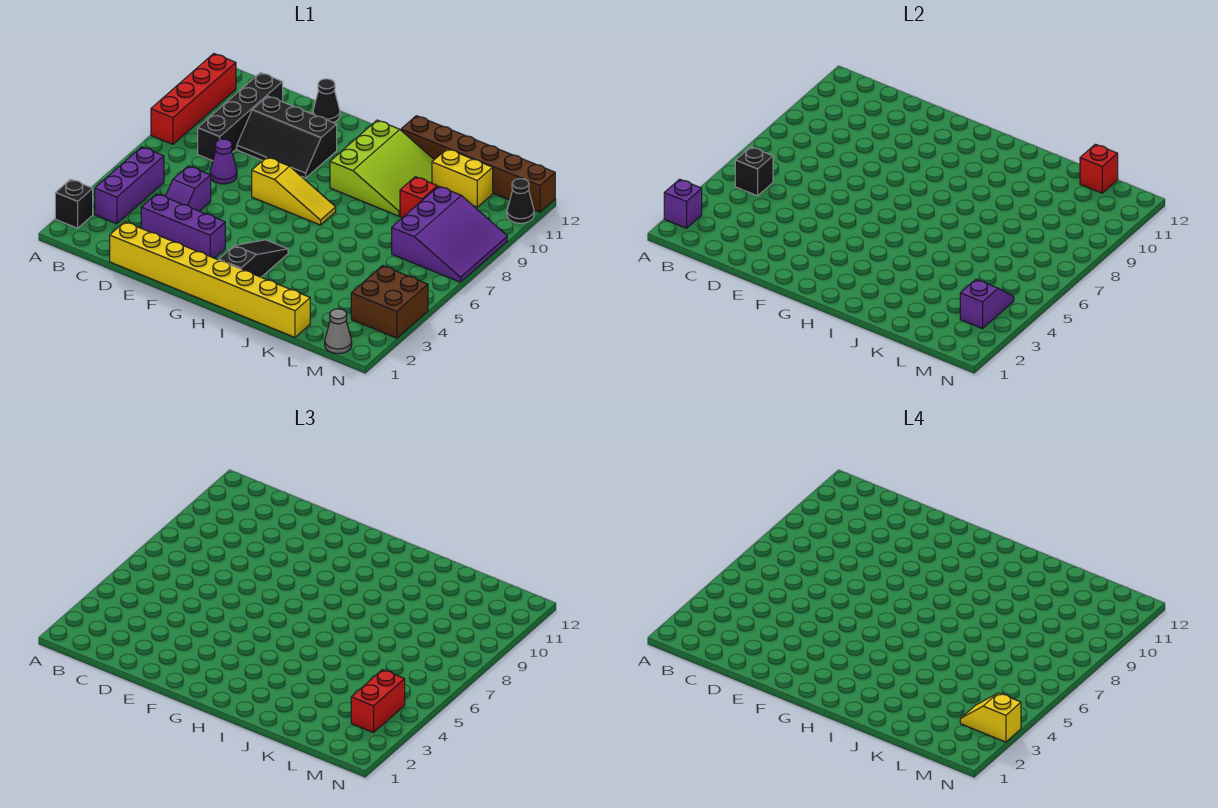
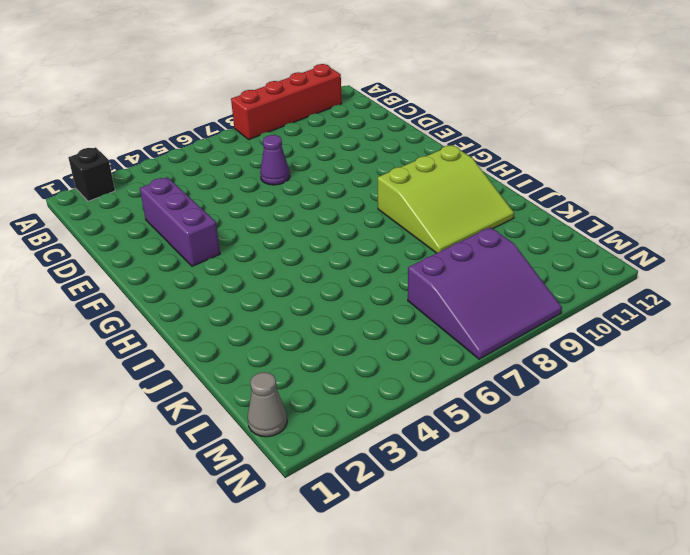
none -> purple 1x3 brick [95,147,164,224]
none -> black 1x4 brick [198,73,283,161]
none -> yellow 1x8 brick [110,222,310,337]

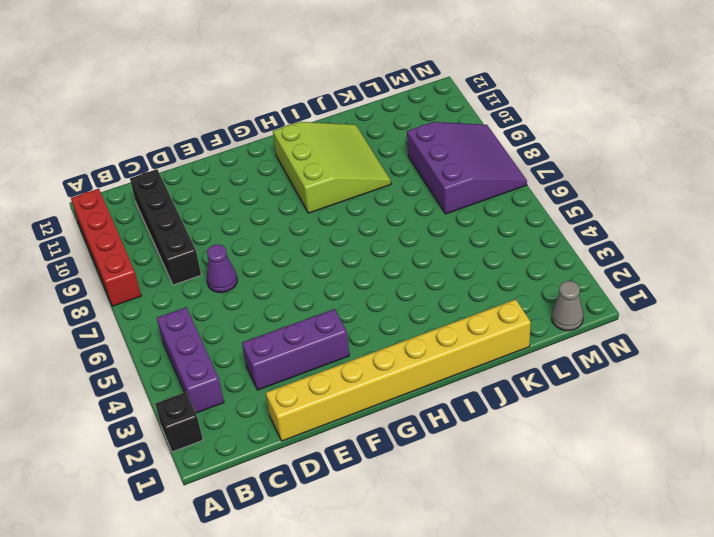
none -> purple 1x2 slope [166,166,211,211]
none -> black 2x3 slope [237,96,337,178]
none -> black 1x1 cone [313,79,340,122]

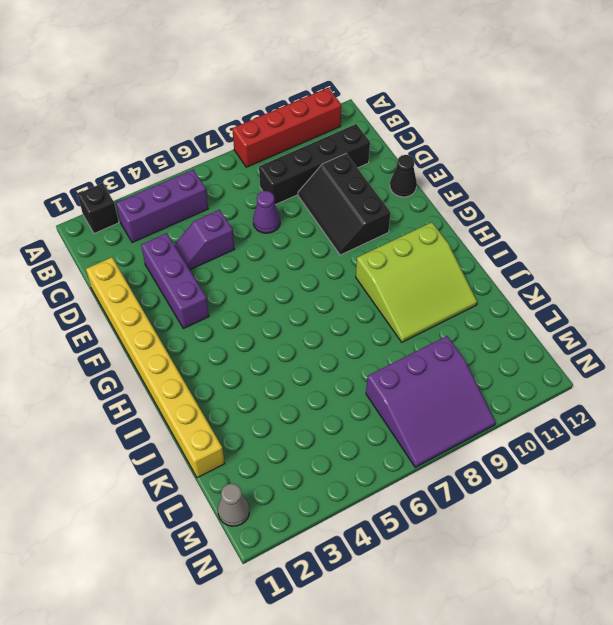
none -> yellow 1x3 slope [252,157,336,225]
none -> black 1x3 slope [219,240,288,277]
none -> brown 1x6 brick [401,116,555,212]

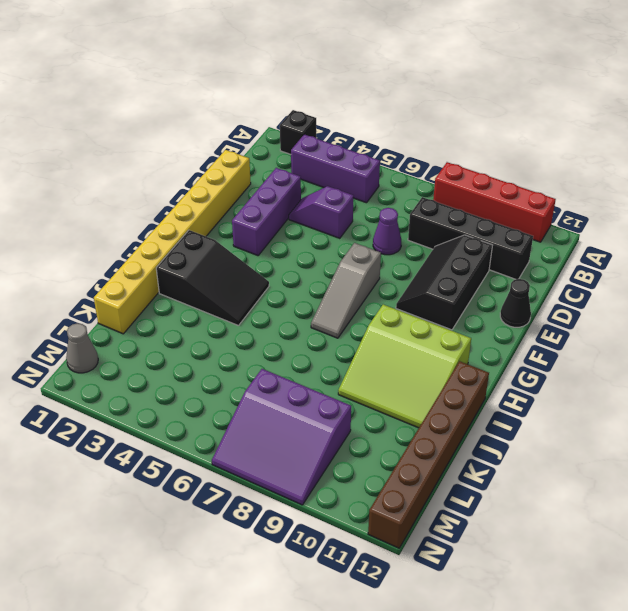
grey 1x3 slope [311,243,381,338] -> yellow 1x3 slope [252,157,336,225]
black 2x3 slope [156,230,269,326] -> black 1x3 slope [219,240,288,277]
none -> red 1x1 brick [400,177,437,218]
none -> yellow 1x2 brick [432,149,493,207]
none -> brown 2x2 brick [351,266,428,338]

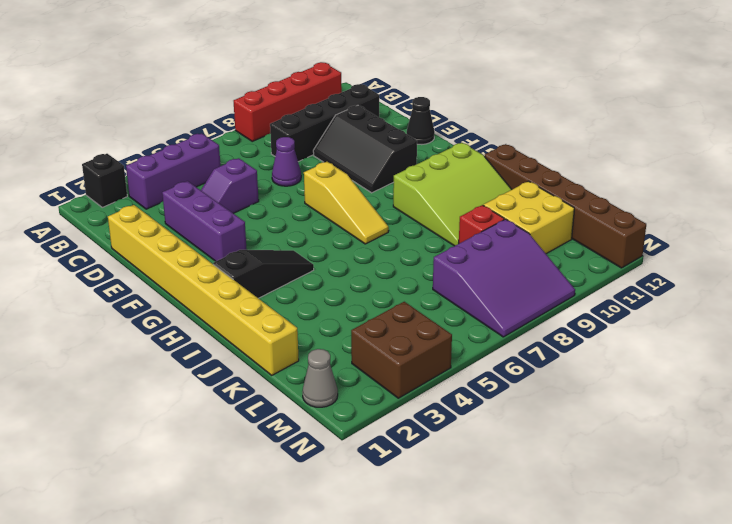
yellow 2x2 brick [483,181,574,254] -> yellow 1x2 brick [432,149,493,207]
none -> black 1x1 cone [507,179,534,223]
none -> purple 1x1 brick [664,179,702,228]
none -> black 1x1 brick [735,147,773,196]

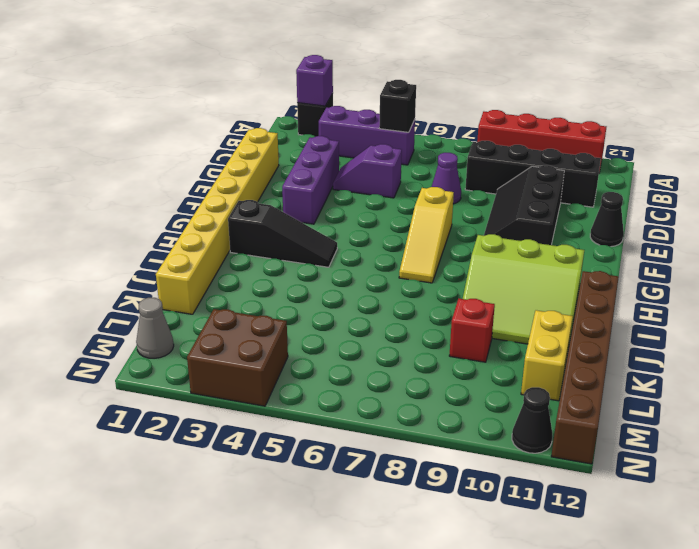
none -> purple 3x3 slope [392,186,507,282]
none -> red 1x1 brick [1080,144,1118,193]
none -> purple 1x2 slope [960,279,1014,329]

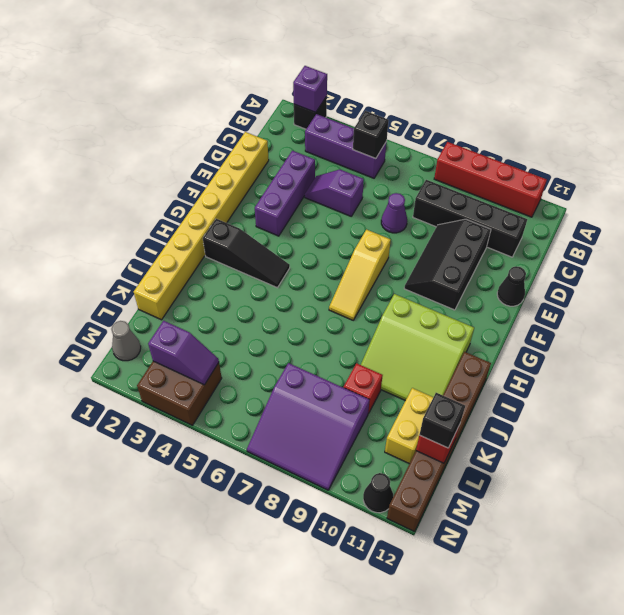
black 1x1 brick [419,393,465,448] -> none
none -> red 1x2 brick [351,670,405,733]
none -> yellow 1x2 slope [960,693,1021,742]

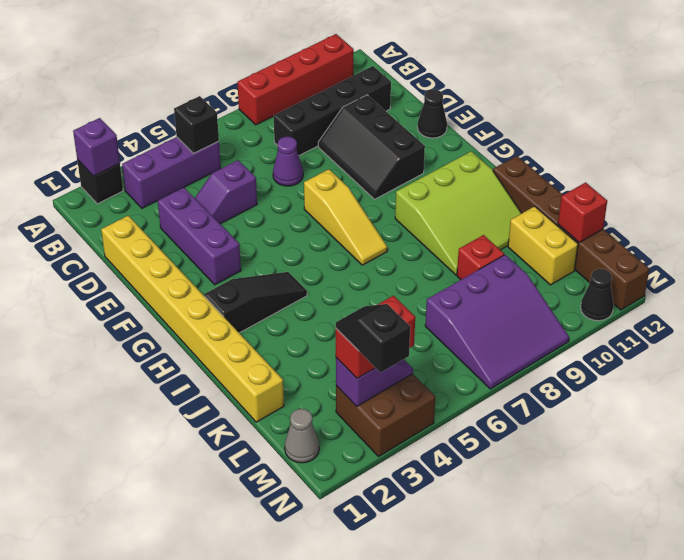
black 1x2 slope [336,304,410,373] -> yellow 1x2 slope [960,693,1021,742]

